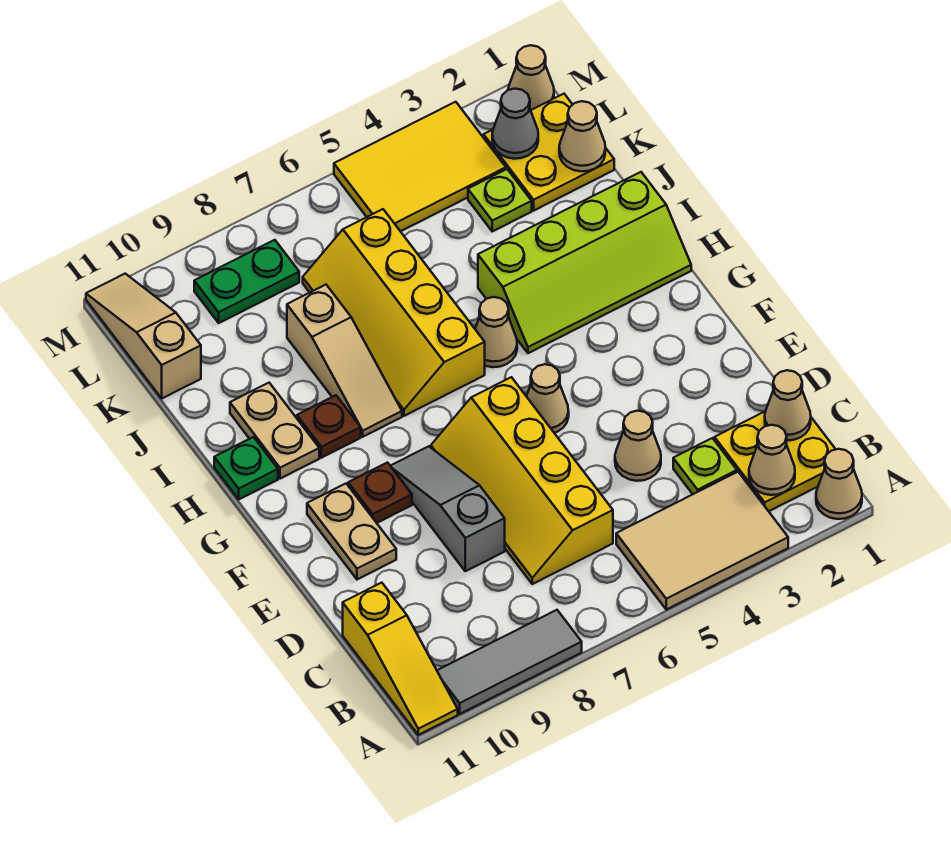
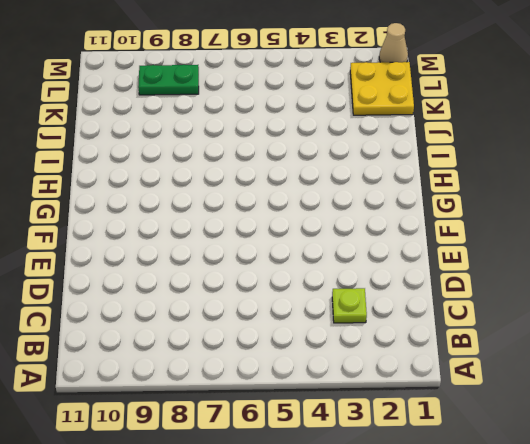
none -> tan 1x1 cone [816,449,862,519]
none -> tan 2x3 tile [616,472,788,610]
none -> grey 1x3 tile [437,610,582,714]

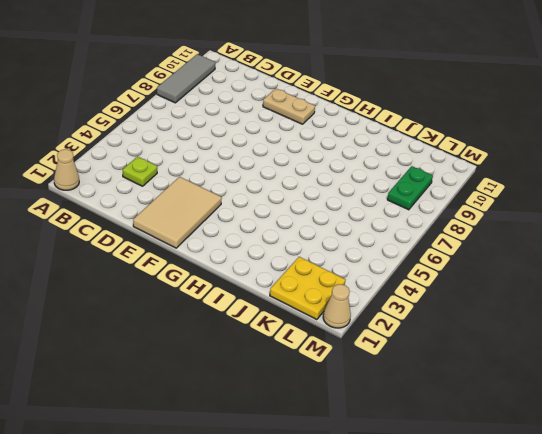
tan 2x3 tile [133,177,222,248] -> tan 2x3 tile moved to [616,472,788,610]
none -> yellow 1x3 slope [343,583,458,735]
none -> yellow 2x2 plate [714,411,836,511]
none -> yellow 2x4 slope [431,377,613,584]

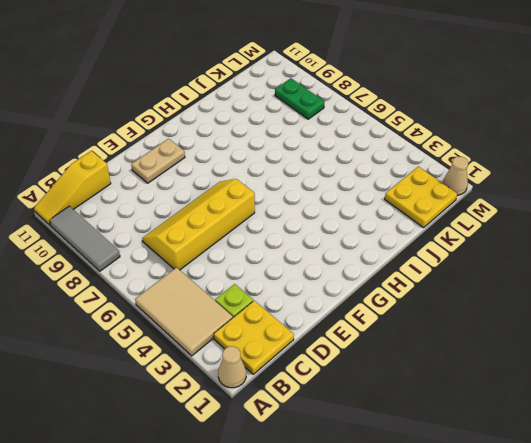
none -> tan 1x1 cone [615,411,661,481]
none -> grey 1x3 slope [391,446,505,571]
none -> tan 1x1 cone [526,364,569,433]

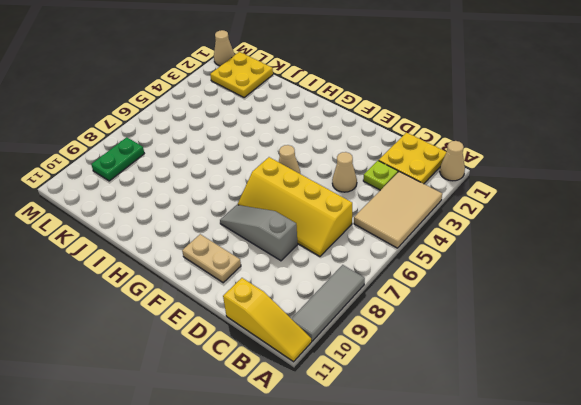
none -> brown 1x1 plate [348,463,412,523]
none -> lime 2x4 slope [478,172,691,353]
none -> tan 1x1 cone [475,297,517,367]

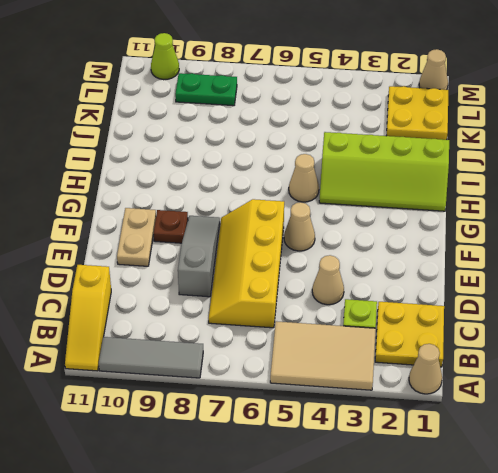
lime 1x1 cone [151,33,179,80] -> none
none -> yellow 2x4 slope [303,209,485,416]
none -> tan 1x3 slope [287,285,402,437]
none -> brown 1x1 plate [297,395,361,458]

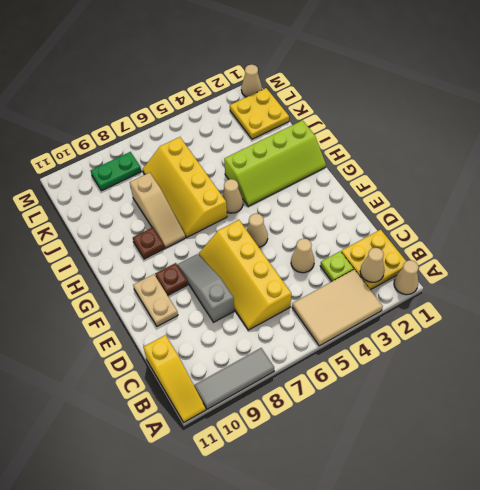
none -> tan 1x2 plate [230,383,319,479]
none -> green 1x1 plate [214,437,278,499]
none -> lime 1x1 plate [468,169,532,231]

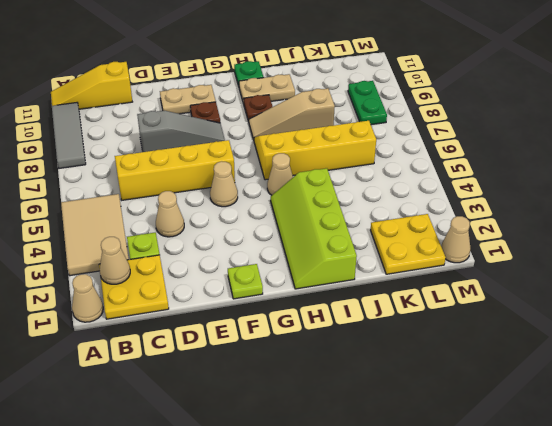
lime 1x1 plate [228,264,263,299] -> lime 1x1 plate moved to [468,169,532,231]
none -> tan 1x3 slope [86,274,201,398]
none -> yellow 2x3 tile [334,102,506,231]
none -> tan 1x1 cone [765,370,811,440]

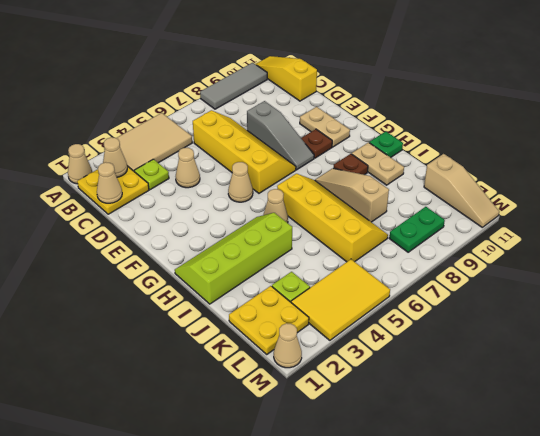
none -> tan 1x1 cone [559,101,605,171]
none -> grey 1x1 cone [492,89,538,159]

